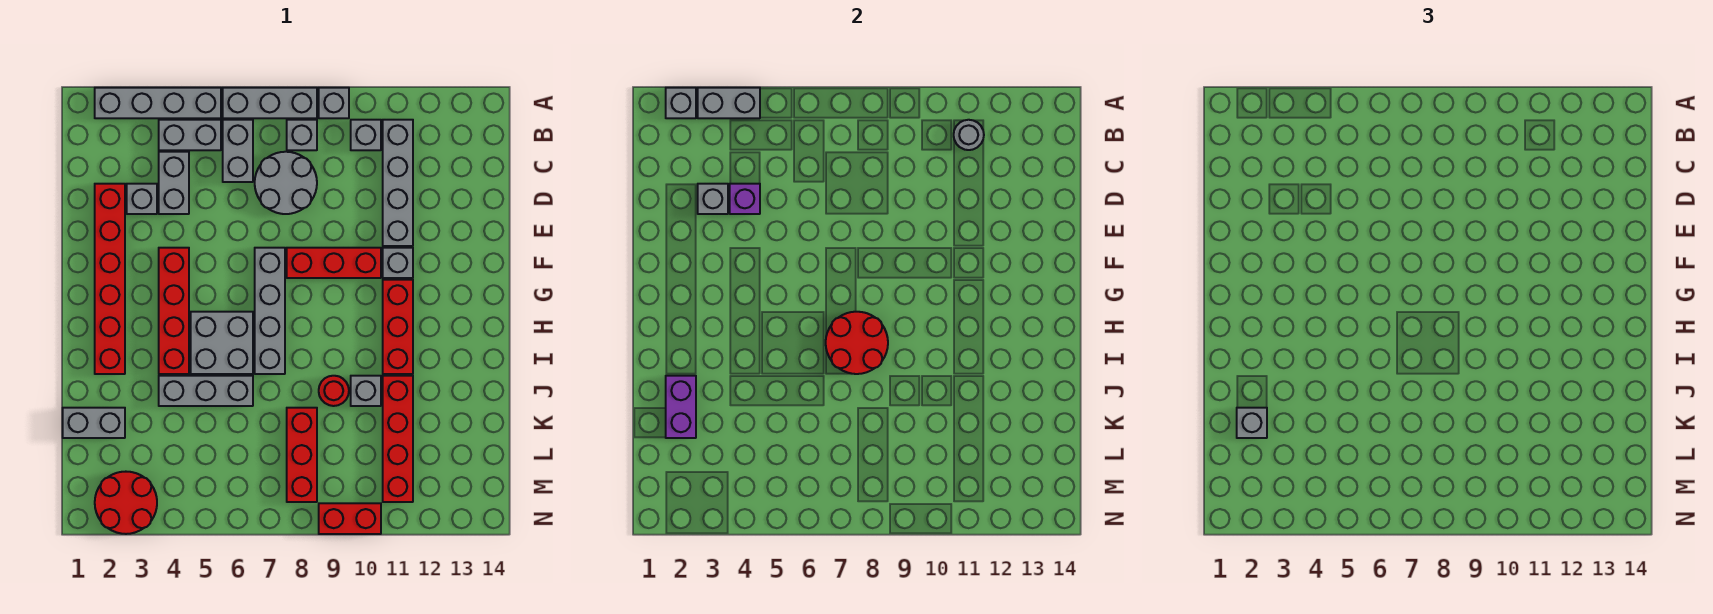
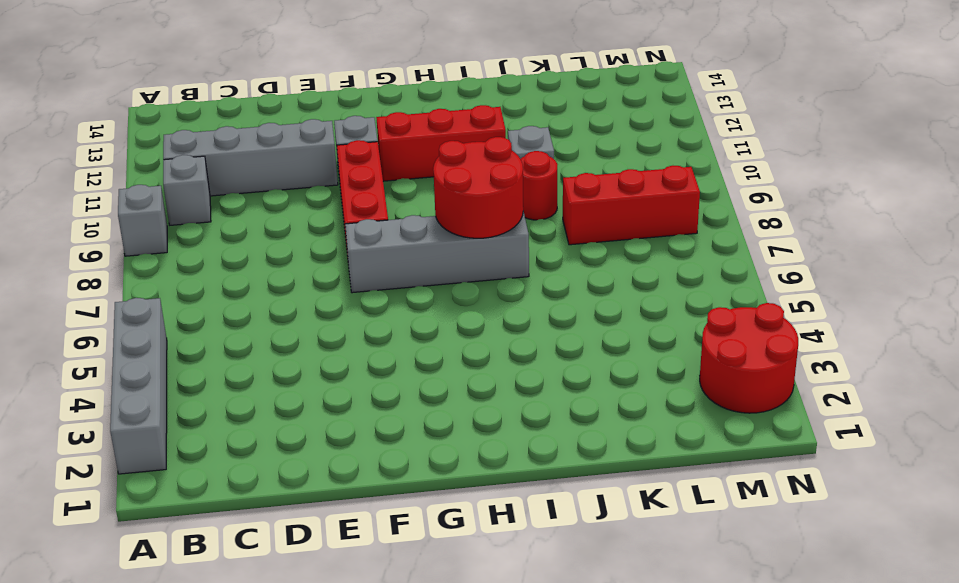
none -> grey 1x3 brick [223,88,317,118]
none -> grey 1x2 brick [159,120,221,150]
none -> grey 1x2 brick [223,120,253,182]
none -> grey 1x1 brick [287,120,317,150]

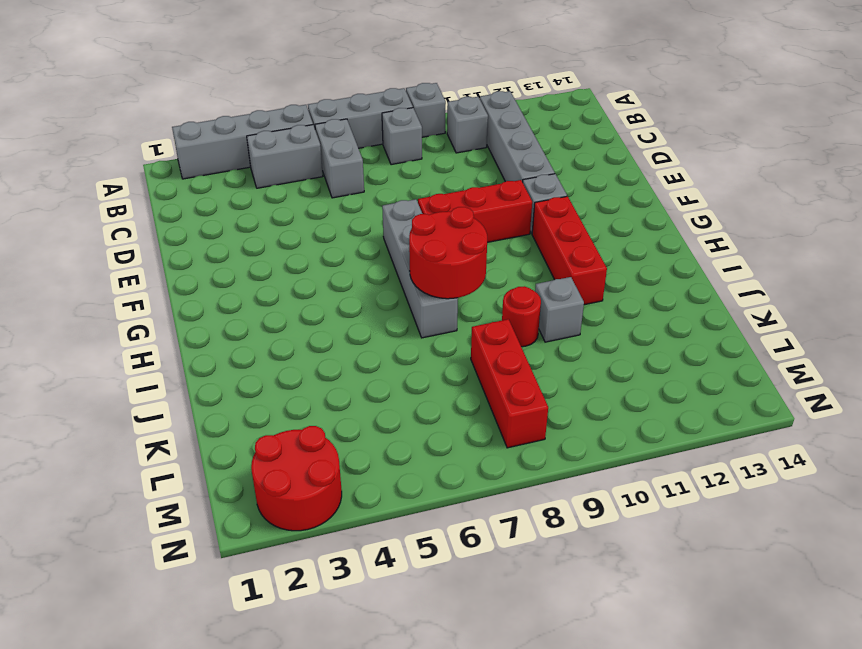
none -> grey 1x2 brick [159,152,189,214]
none -> grey 2x2 round brick [255,152,317,214]
none -> red 1x6 brick [95,184,125,374]
none -> grey 1x1 brick [127,184,157,214]

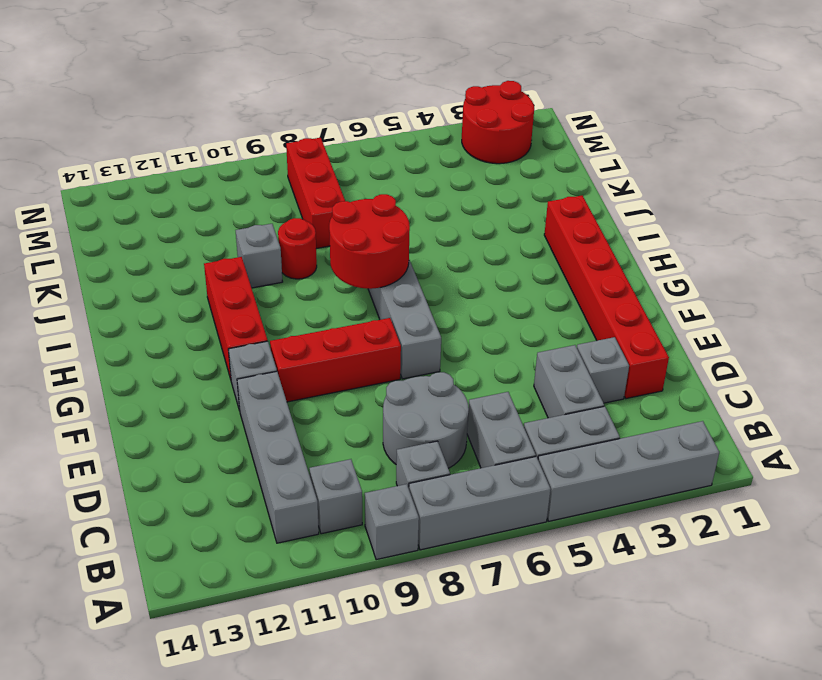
none -> red 1x4 brick [159,248,189,374]
none -> grey 2x2 brick [191,312,253,374]
none -> grey 1x3 brick [159,376,253,406]
none -> red 1x4 brick [383,376,413,502]

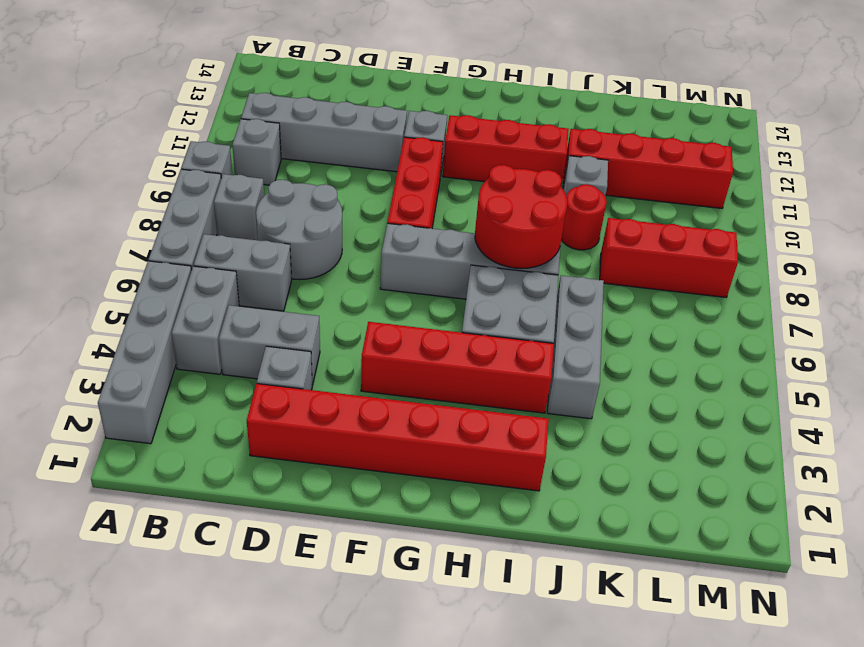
none -> grey 1x2 brick [63,408,125,438]
none -> red 2x2 round brick [95,472,157,534]
none -> red 1x2 brick [319,503,381,534]
none -> grey 1x1 brick [666,88,696,118]

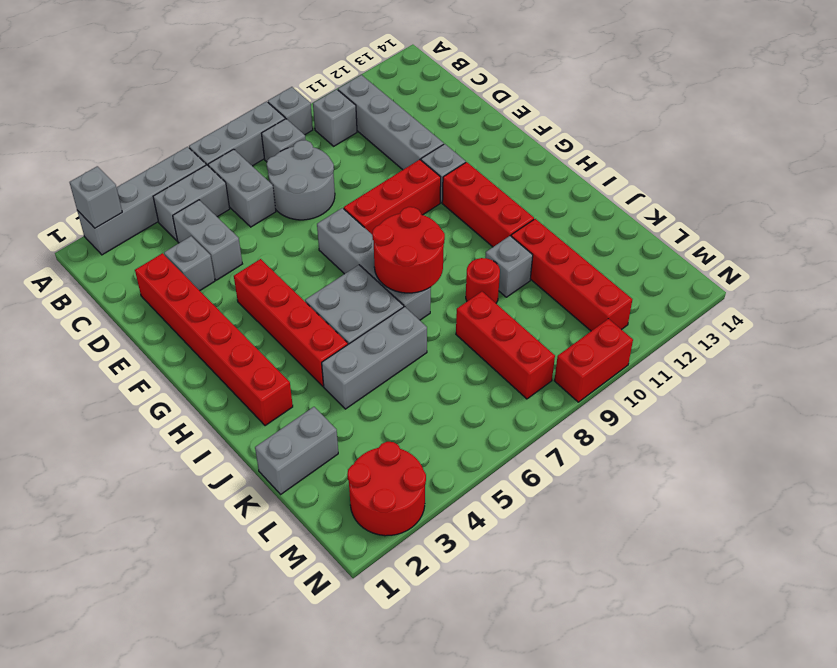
none -> grey 1x2 brick [698,88,760,118]
none -> grey 1x1 round brick [954,120,984,150]
none -> grey 1x1 brick [698,184,728,214]
none -> purple 1x1 brick [730,184,760,214]

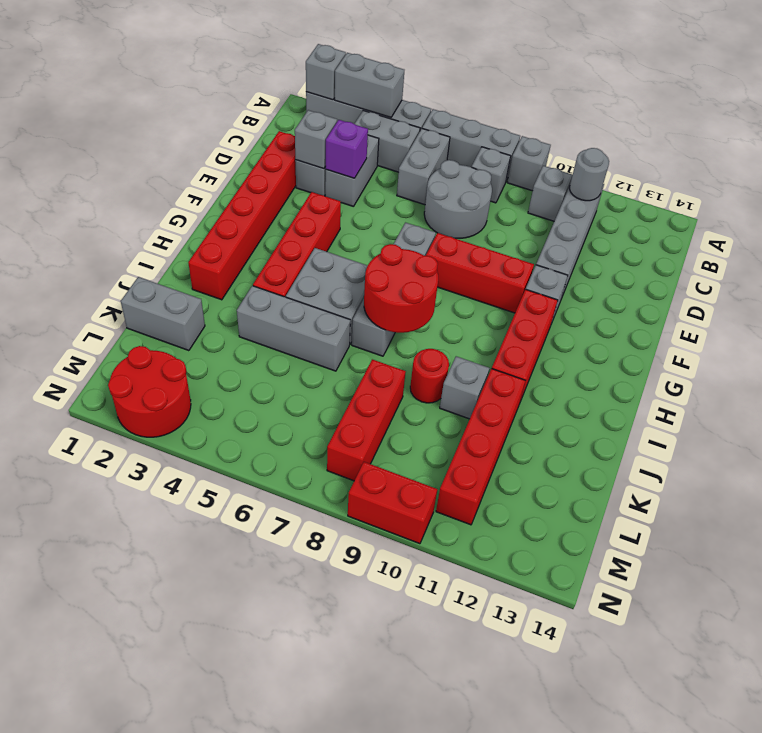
none -> purple 1x2 brick [666,376,696,438]
none -> grey 1x1 brick [1237,408,1267,438]

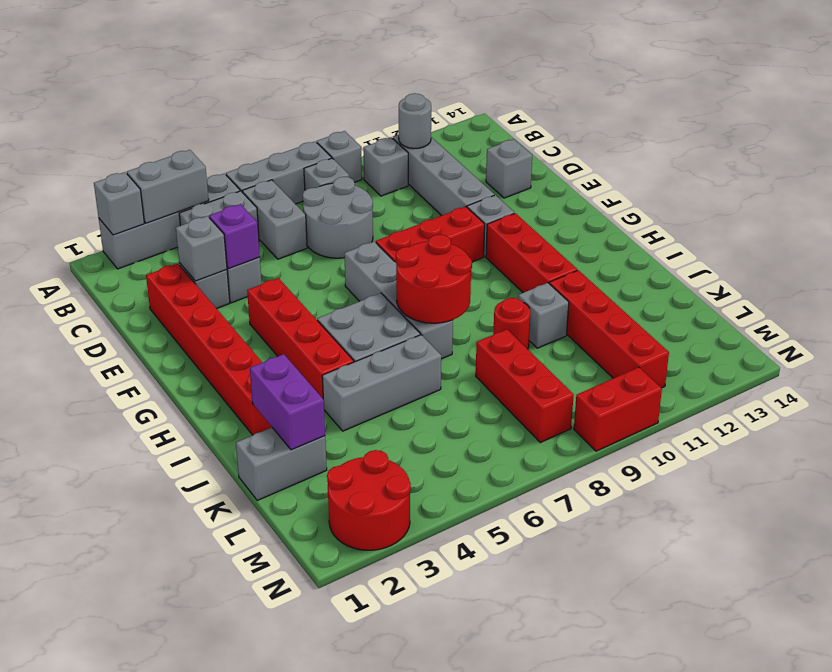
grey 1x1 brick [486,139,532,198] -> grey 1x1 brick moved to [1237,408,1267,438]

